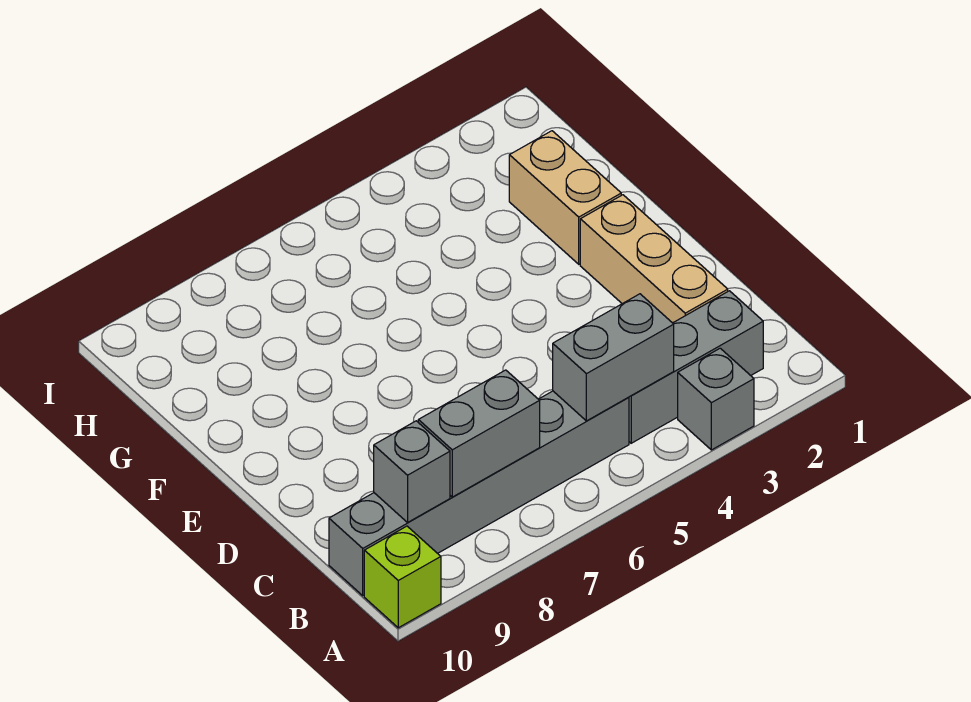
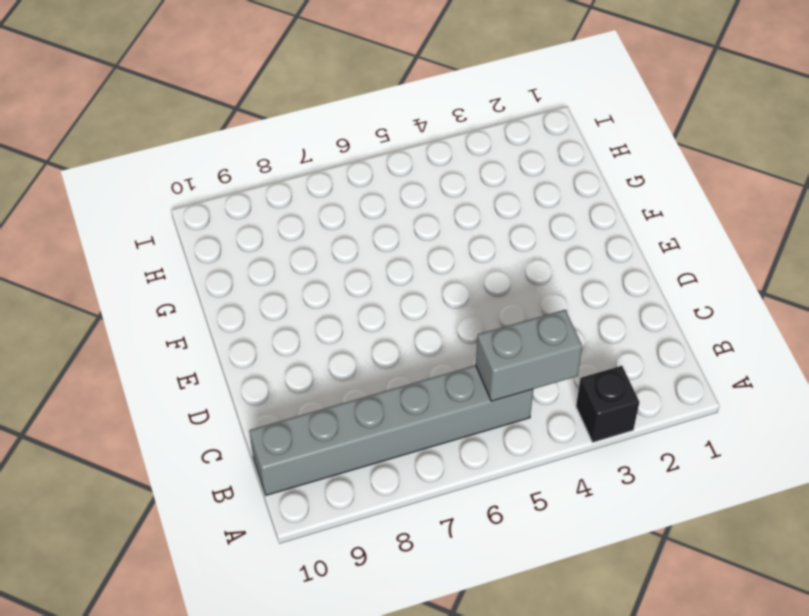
black 1x1 brick [576,366,640,442] -> grey 1x1 brick [678,348,754,450]
none -> lime 1x1 brick [364,526,441,628]
none -> grey 1x3 brick [629,291,763,443]

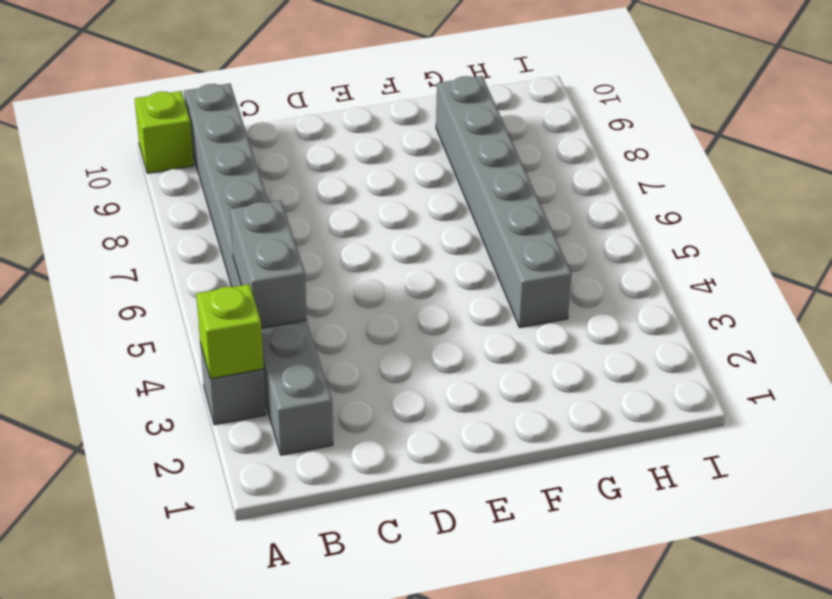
lime 1x1 brick [196,284,264,379] -> none
grey 1x6 brick [436,76,572,328] -> none
none -> tan 1x3 brick [580,195,728,323]
none -> tan 1x2 brick [509,131,621,264]

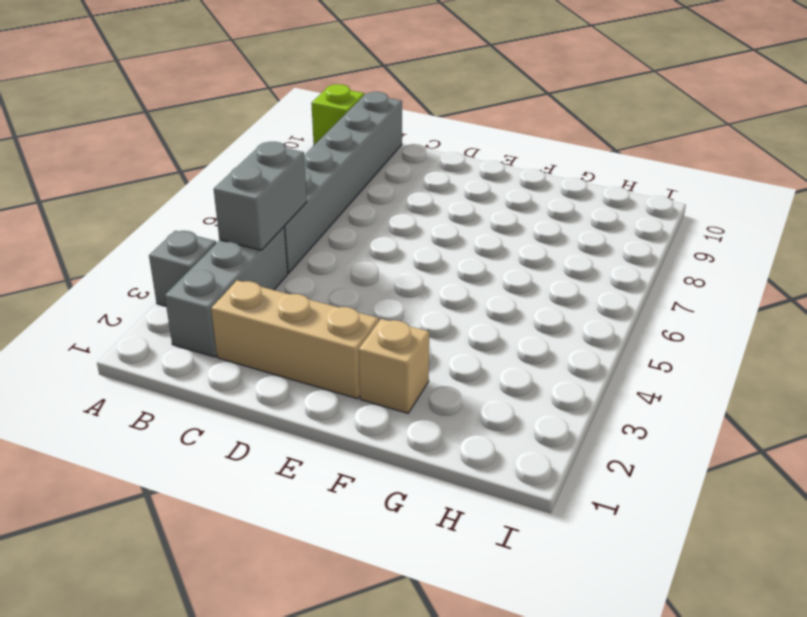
tan 1x1 brick [359,319,429,413] -> tan 1x2 brick [509,131,621,264]
none -> grey 1x2 brick [418,370,540,497]
none -> grey 1x1 brick [374,421,450,522]

